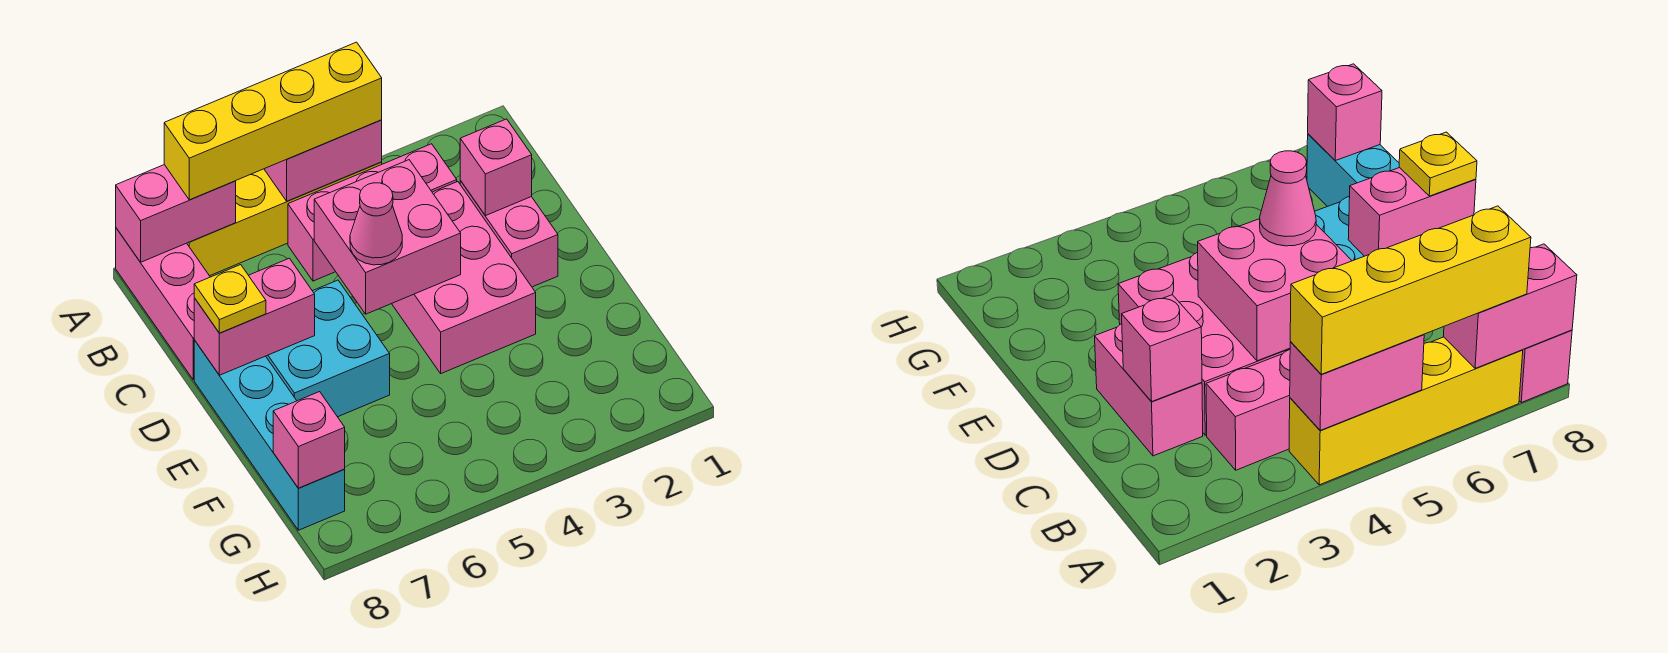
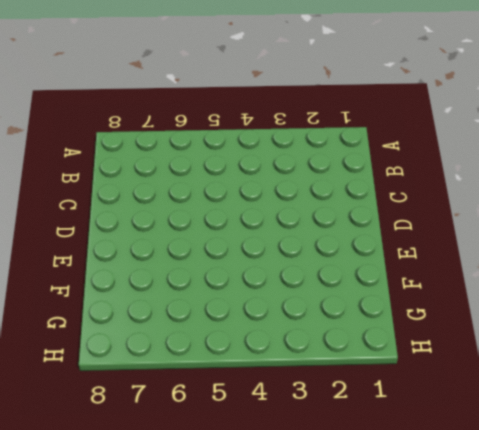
none -> yellow 1x4 brick [187,162,382,276]
none -> pink 1x3 brick [116,228,210,380]
none -> pink 1x3 brick [288,144,457,281]

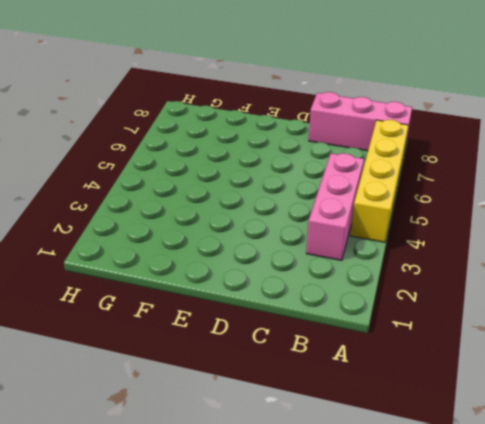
none -> pink 1x2 brick [460,181,558,287]
none -> pink 2x3 brick [392,182,536,374]
none -> cyan 2x2 brick [266,280,390,417]

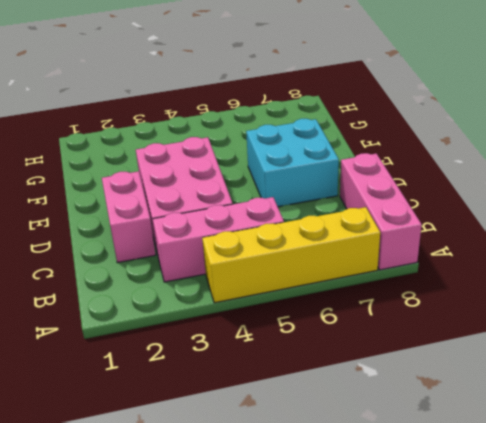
none -> cyan 1x4 brick [194,340,345,530]
none -> pink 1x2 brick [264,120,382,201]
none -> pink 1x2 brick [116,165,236,262]

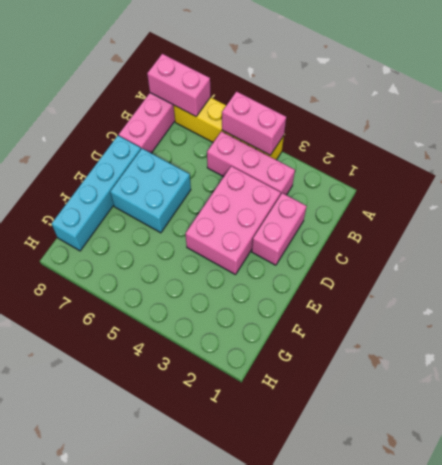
none -> pink 1x1 brick [460,119,532,216]
none -> pink 2x2 brick [314,160,461,314]
none -> pink 1x2 brick [194,258,315,375]

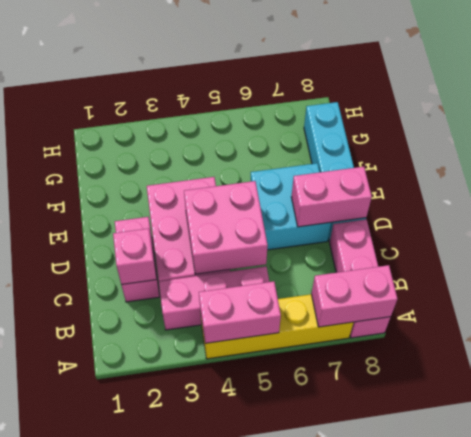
none -> pink 1x1 brick [273,392,345,488]
none -> yellow 1x4 brick [164,42,382,200]
none -> pink 1x1 cone [350,183,402,265]

